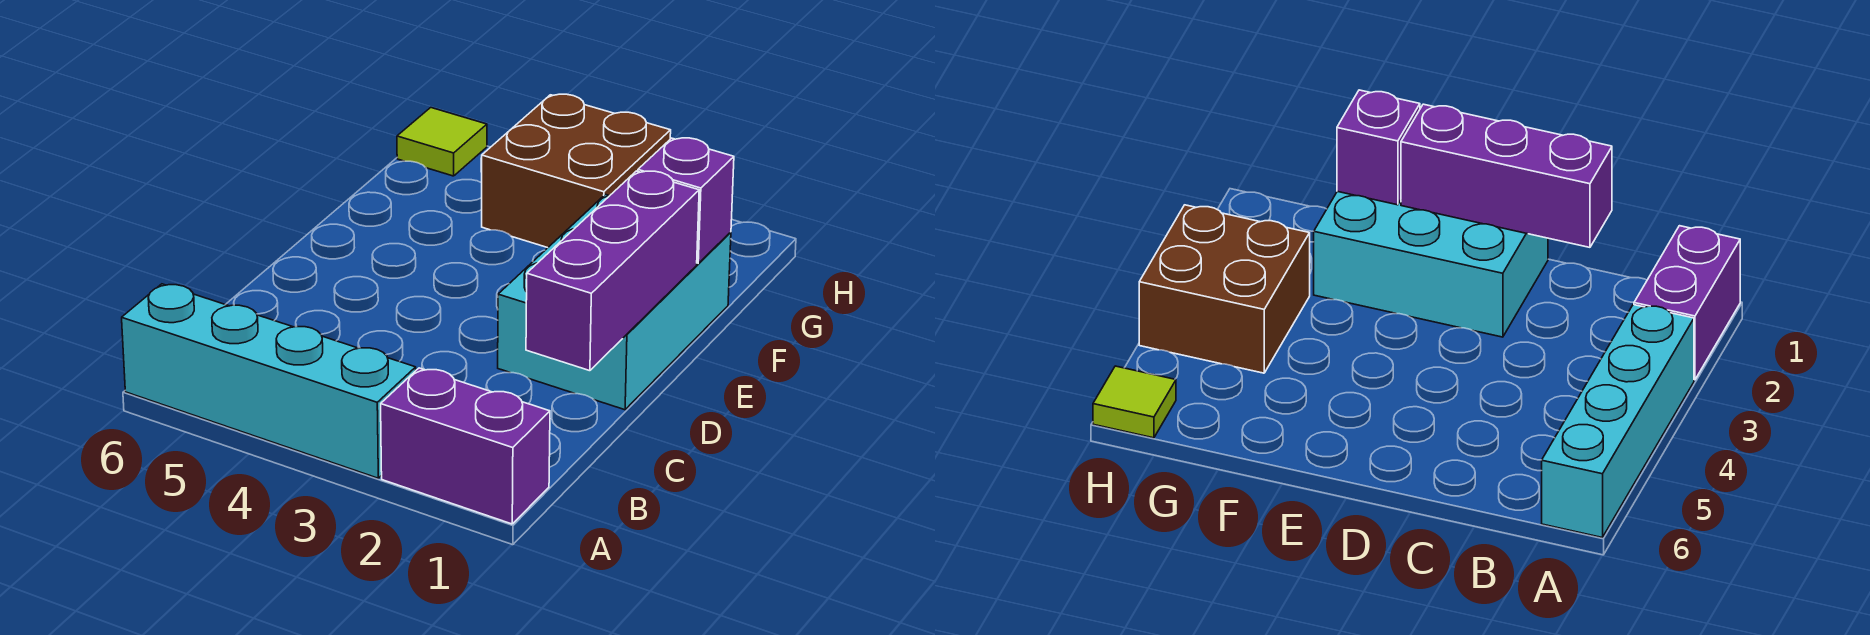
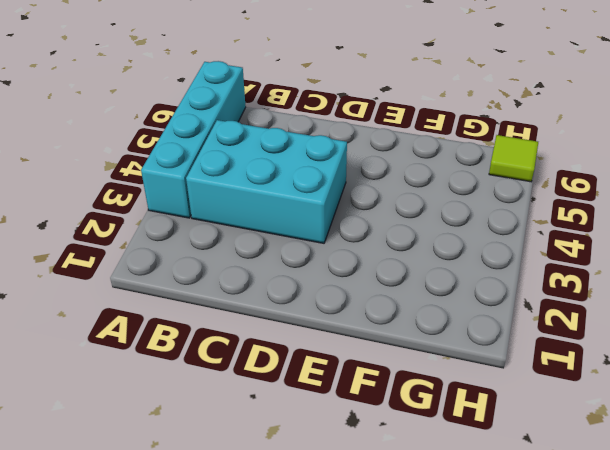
cyan 2x3 brick [186,120,347,243] -> cyan 2x3 brick moved to [498,194,731,410]
none -> purple 1x2 brick [381,368,550,524]
none -> brown 2x2 brick [482,94,671,248]

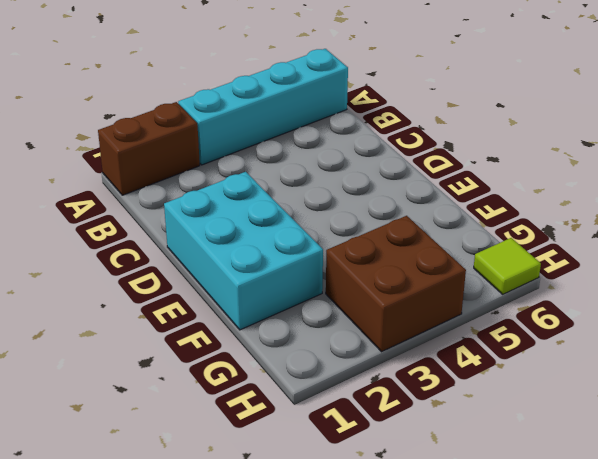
brown 1x2 brick [98,102,200,195] -> purple 1x2 brick [381,368,550,524]
none -> purple 1x3 brick [526,171,699,371]
none -> purple 1x1 brick [638,138,734,263]

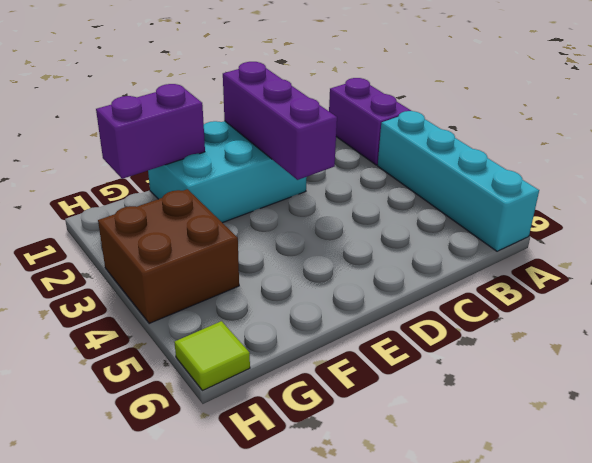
purple 1x3 brick [223,62,337,180] -> purple 1x3 brick turned to [526,171,699,371]
purple 1x2 brick [96,84,205,179] -> purple 1x1 brick [638,138,734,263]

